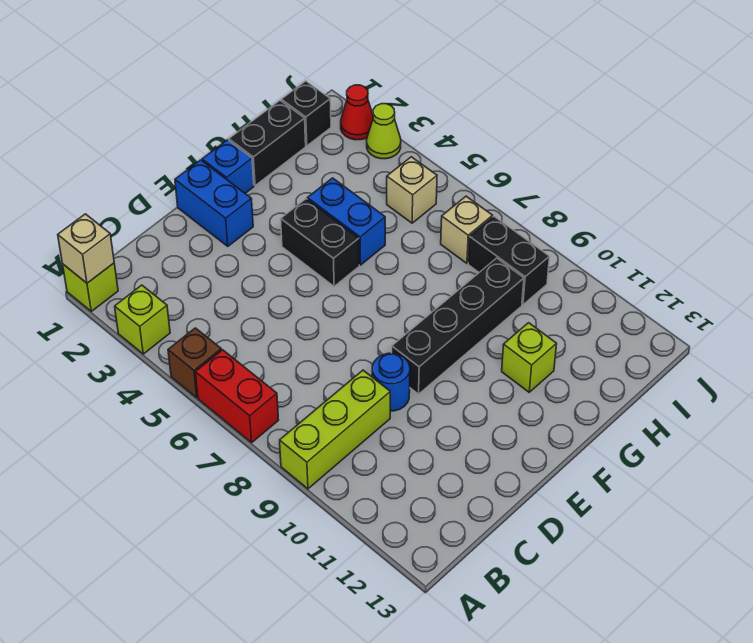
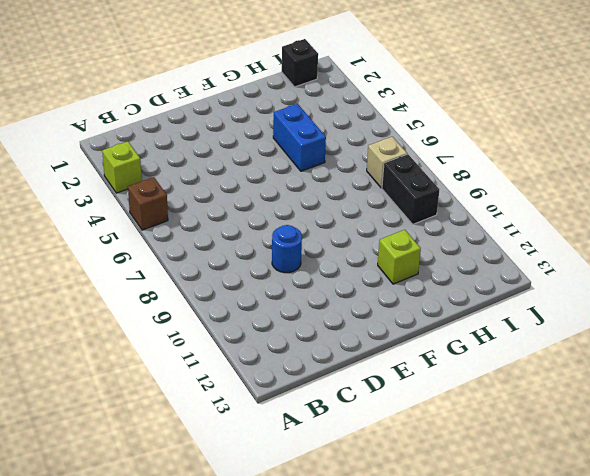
none -> lime 1x1 brick [63,263,118,311]
none -> red 1x2 brick [195,350,278,443]
none -> lime 1x3 brick [280,370,390,489]

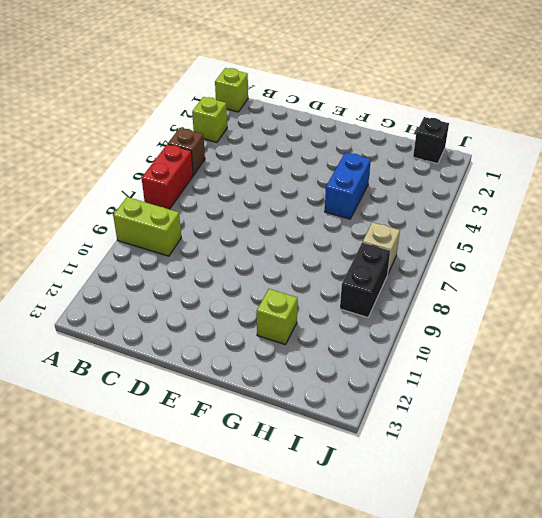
lime 1x2 brick [113,197,181,256] -> lime 1x3 brick [280,370,390,489]
none -> blue 1x1 round brick [372,353,410,411]
none -> blue 1x2 brick [175,160,253,246]
none -> black 1x4 brick [392,258,524,394]

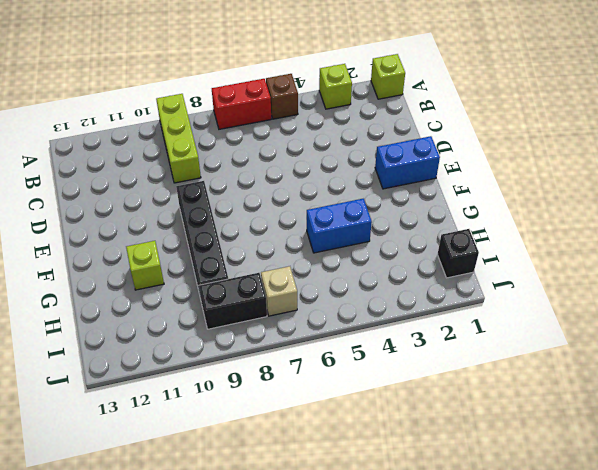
none -> blue 1x1 round brick [372,353,410,411]
none -> blue 1x1 brick [202,140,254,193]
none -> black 1x2 brick [281,199,359,286]

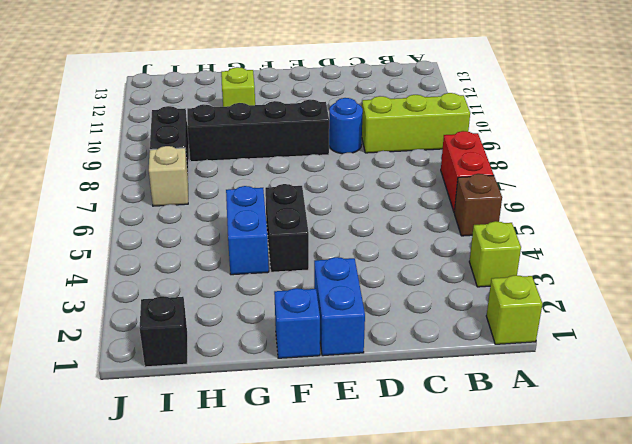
none -> black 1x2 brick [229,101,306,186]
none -> tan 1x1 brick [387,157,437,223]
none -> red 1x1 cone [341,85,373,140]

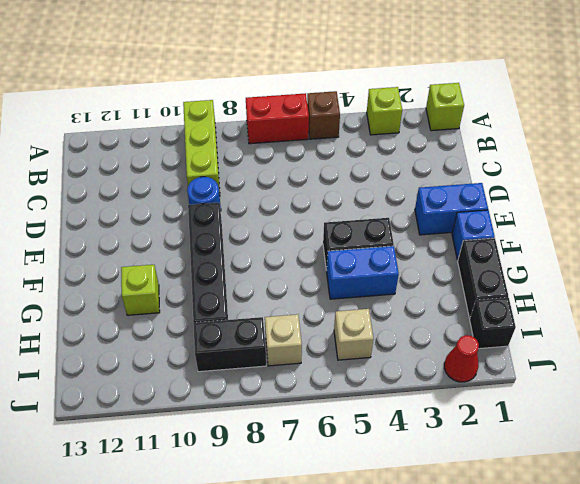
none -> lime 1x1 cone [367,104,401,159]
none -> tan 1x1 brick [58,214,114,283]

